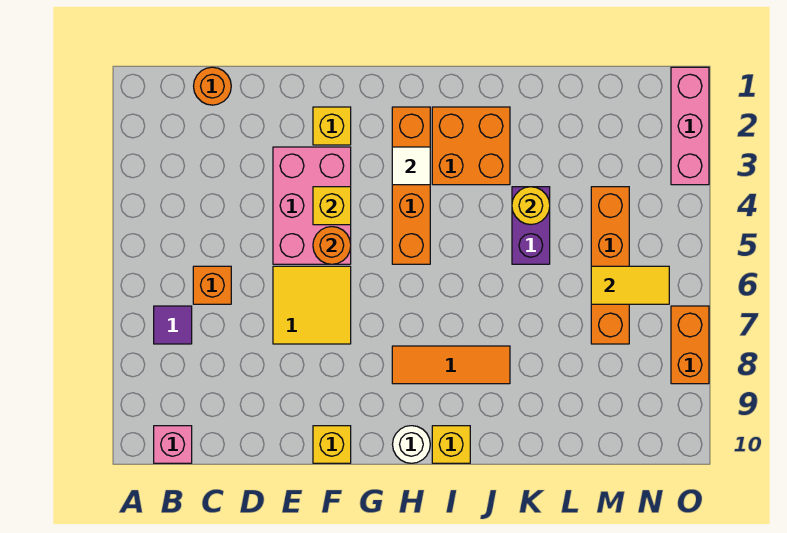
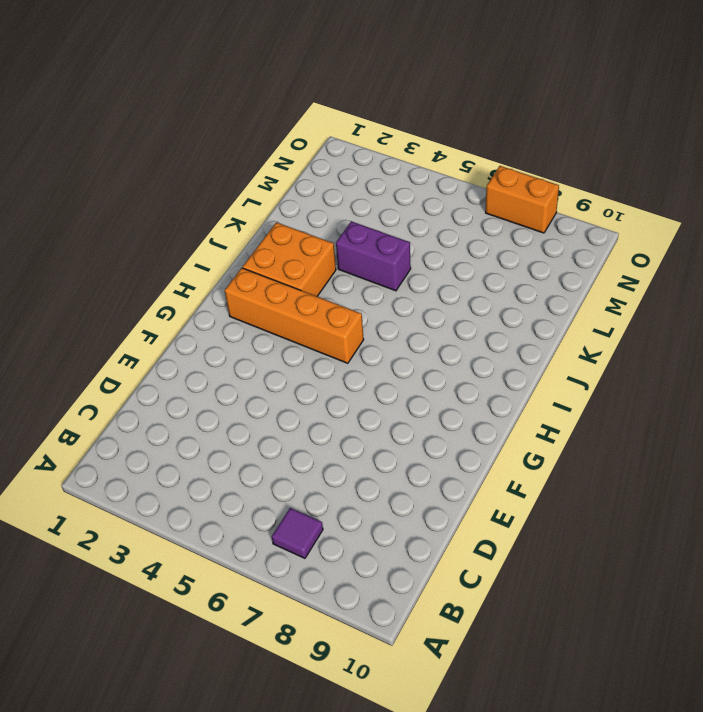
none -> pink 1x1 brick [154,426,192,463]
none -> orange 1x1 round brick [194,67,231,105]
none -> orange 1x1 brick [193,266,231,304]

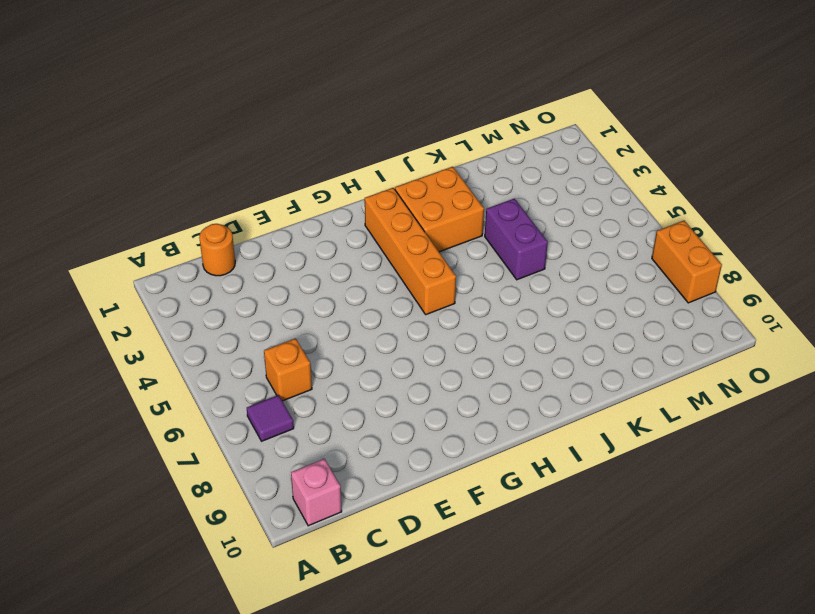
none -> pink 2x3 brick [273,147,351,264]
none -> yellow 2x2 tile [273,266,351,344]
none -> yellow 1x1 brick [313,107,351,145]

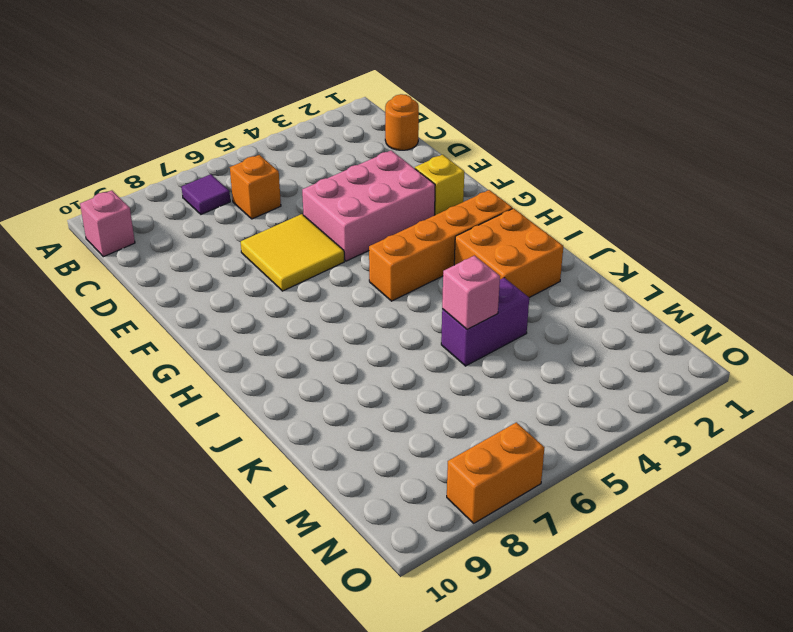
pink 1x1 brick [442,256,500,330] -> none
none -> yellow 1x1 brick [313,426,351,463]
none -> orange 1x3 tile [392,346,510,384]
none -> white 1x1 round brick [393,426,430,463]

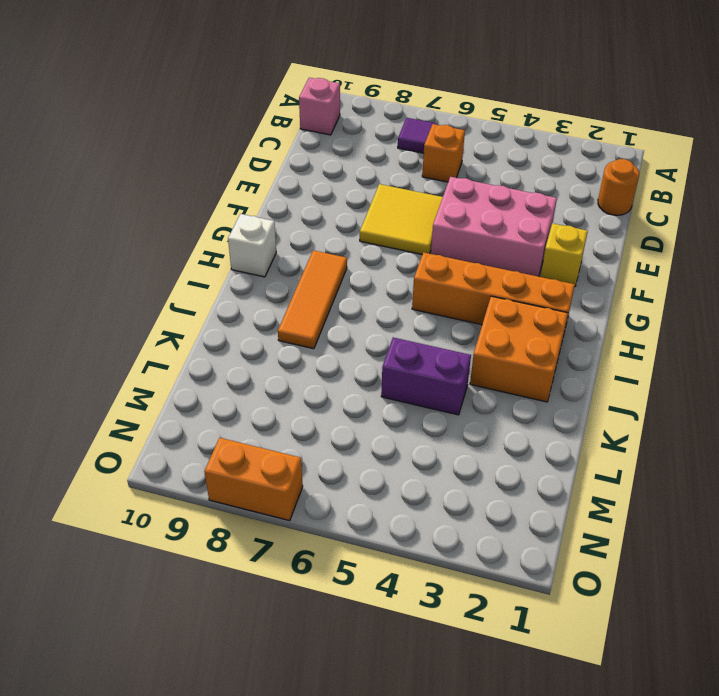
white 1x1 brick [228,214,276,277] -> white 1x1 round brick [393,426,430,463]
none -> yellow 1x1 brick [313,426,351,463]
none -> yellow 1x1 brick [432,426,470,463]
none -> orange 1x4 brick [591,187,629,344]

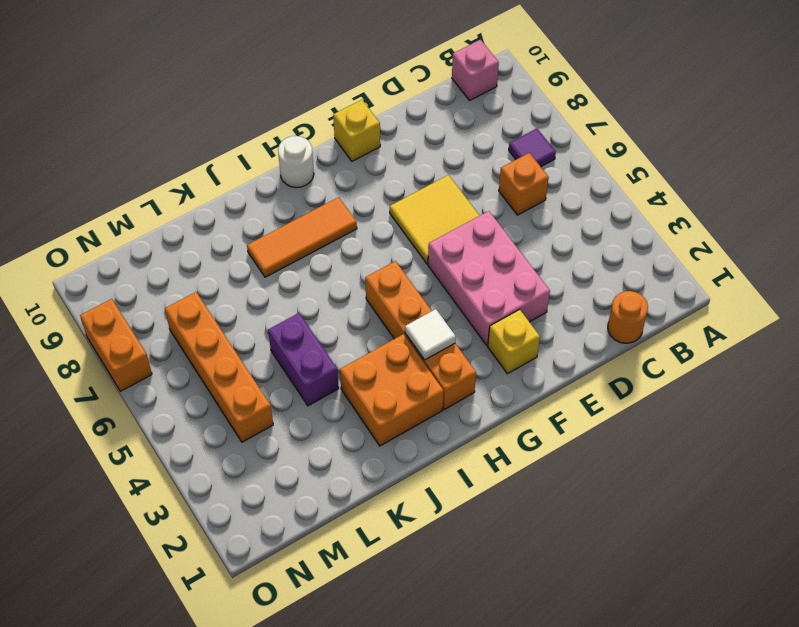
none -> yellow 1x1 brick [432,426,470,463]
none -> pink 1x3 brick [671,67,709,185]
none -> yellow 1x1 brick [313,187,351,225]

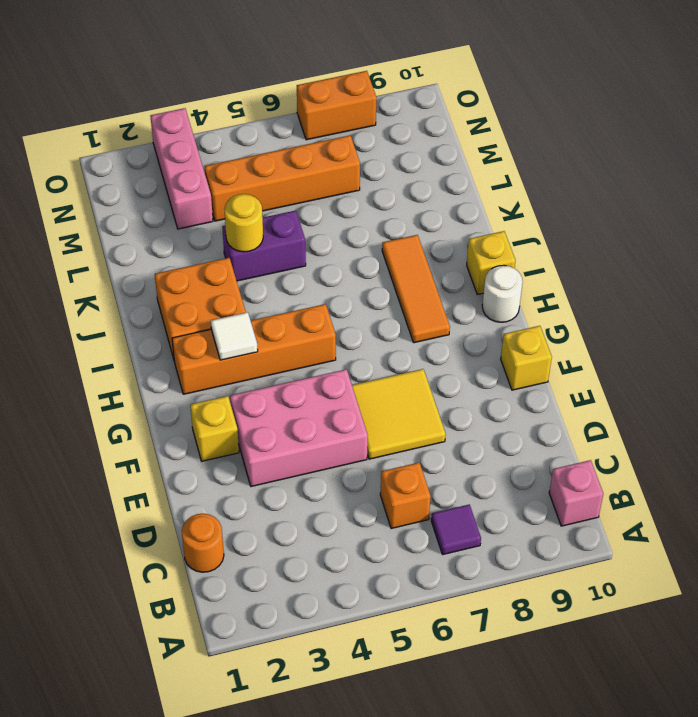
pink 1x3 brick [150,108,213,229] -> pink 1x3 brick turned to [671,67,709,185]
none -> yellow 1x1 brick [313,187,351,225]
none -> orange 1x1 round brick [313,227,351,264]
none -> yellow 1x2 tile [591,266,669,304]

